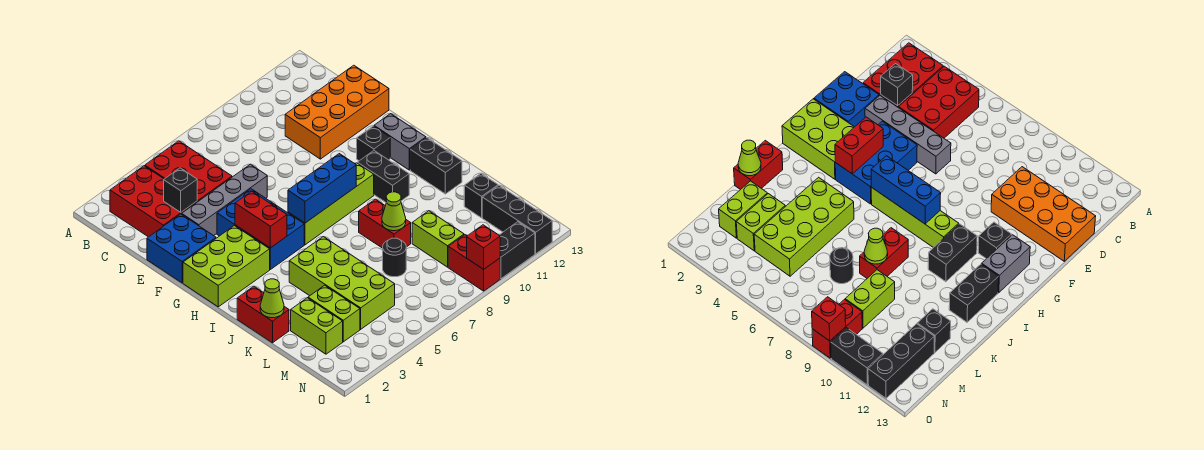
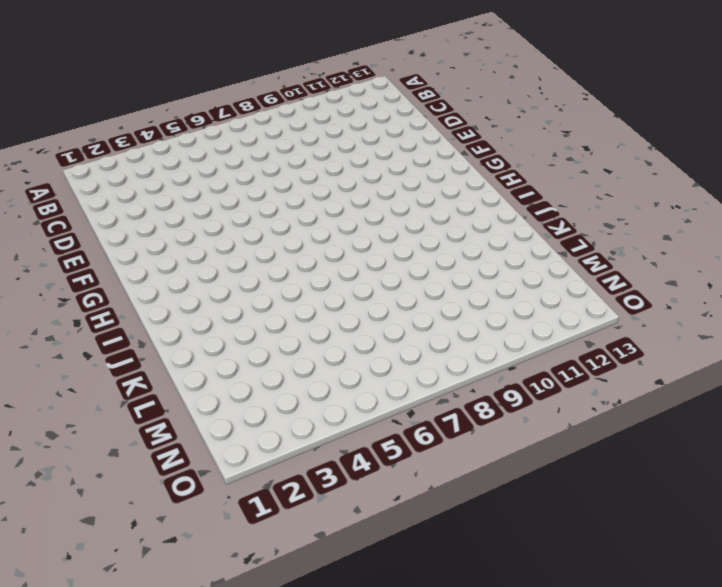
none -> red 2x3 brick [110,166,197,237]
none -> red 2x3 brick [145,141,232,202]
none -> orange 2x4 brick [285,65,389,159]

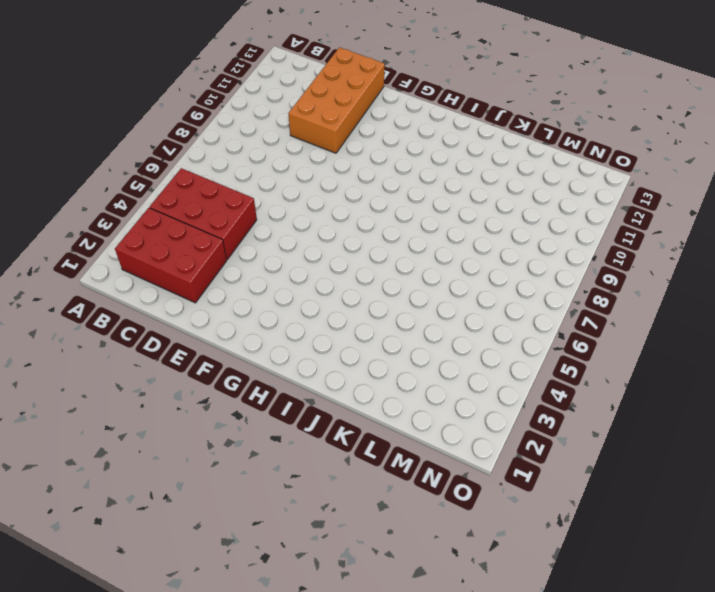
none -> blue 2x2 brick [147,214,216,283]
none -> grey 1x4 brick [182,164,267,236]
none -> blue 2x3 brick [217,189,304,269]

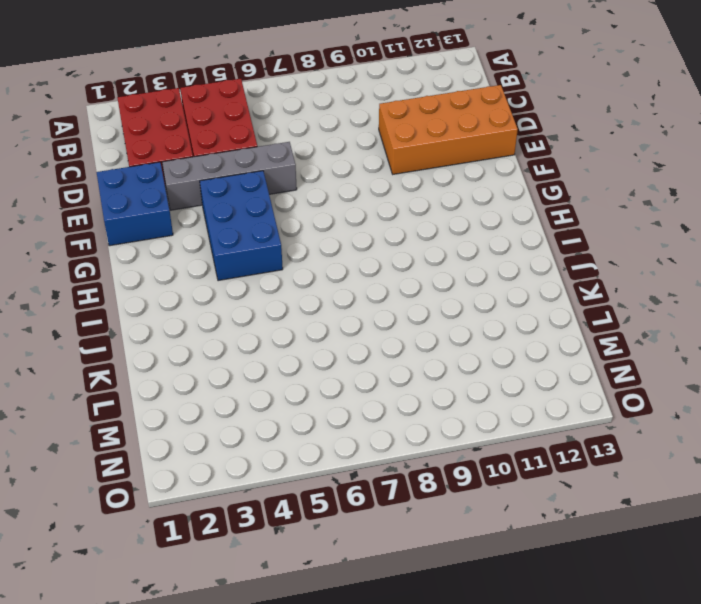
none -> lime 2x3 brick [183,226,270,307]
none -> black 1x1 brick [357,126,390,161]
none -> grey 1x2 brick [374,114,426,170]

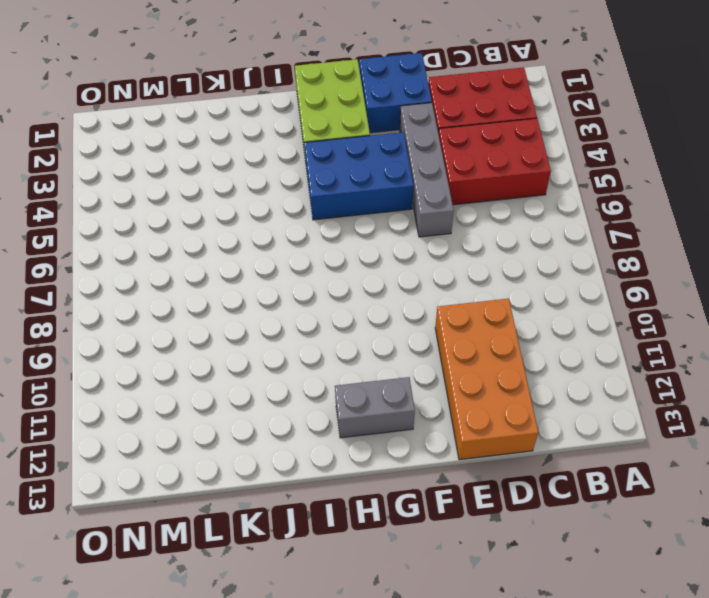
none -> black 1x1 brick [357,126,390,161]
none -> lime 1x4 brick [288,163,374,245]
none -> black 1x2 brick [357,151,409,202]

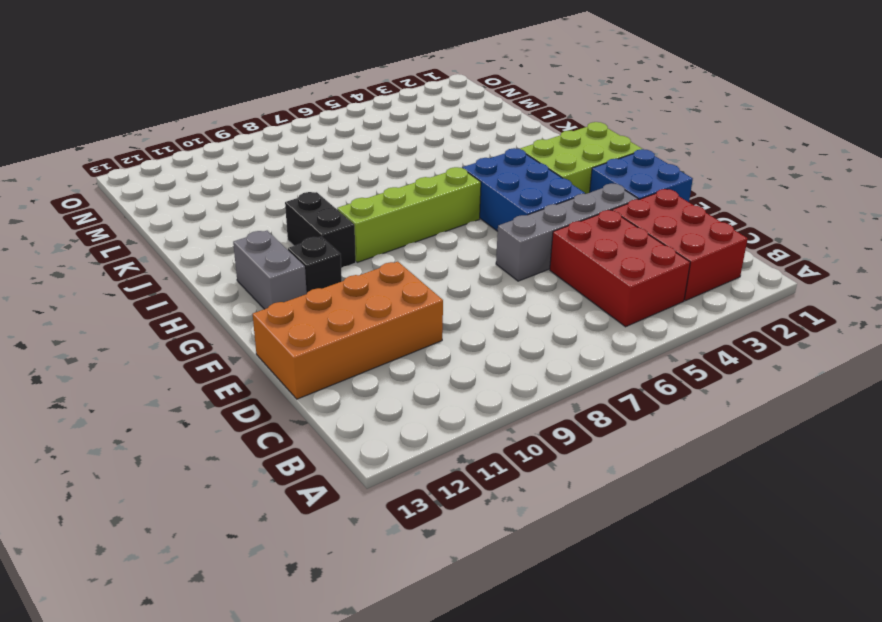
none -> black 1x2 brick [410,138,462,194]
none -> red 1x2 brick [237,286,289,343]
none -> lime 2x4 brick [289,237,395,329]

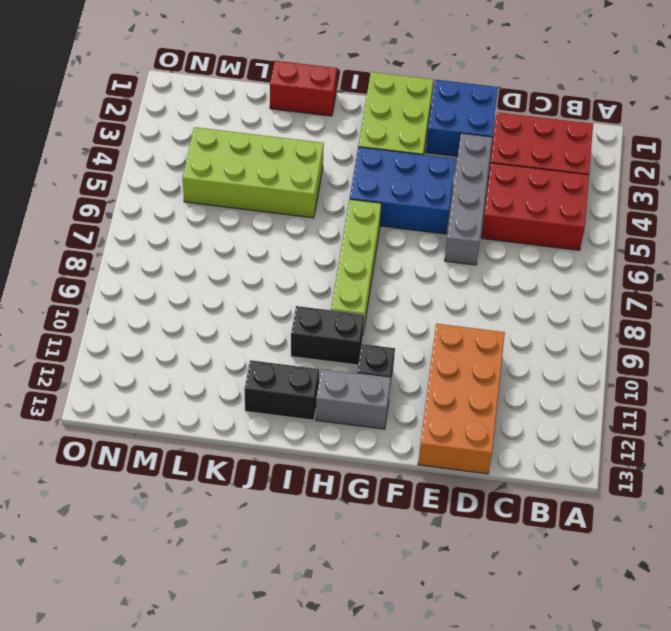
none -> red 1x2 brick [359,199,411,248]
none -> lime 1x2 brick [291,298,343,354]
none -> lime 1x2 brick [308,285,360,342]

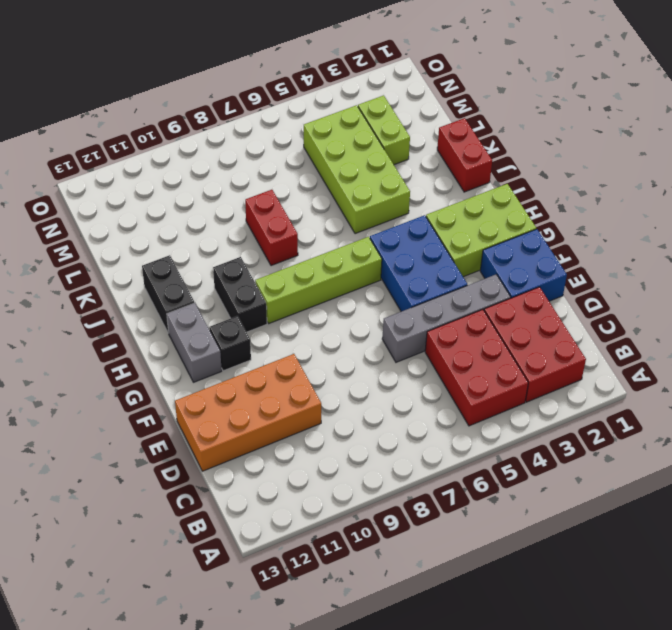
none -> lime 1x2 brick [291,298,343,354]
none -> black 1x1 round brick [383,238,406,277]
none -> lime 1x2 brick [412,211,464,267]

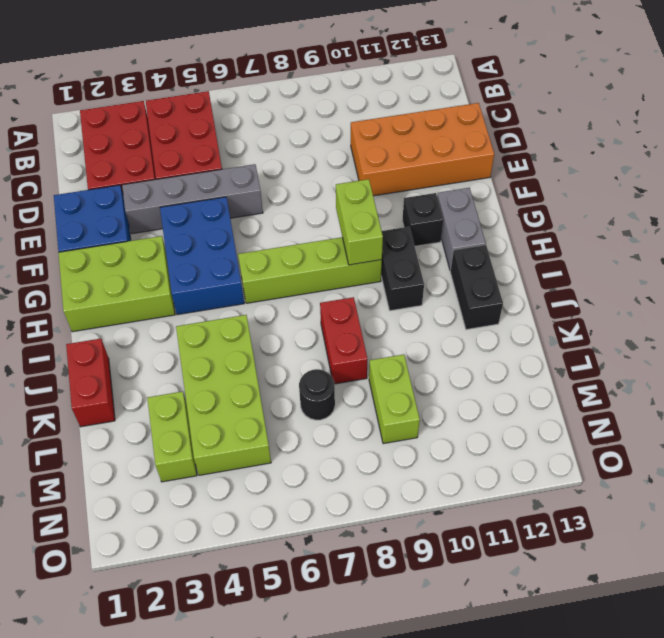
lime 1x2 brick [336,179,383,265] -> lime 1x2 brick moved to [291,298,343,354]
none -> black 1x1 brick [464,174,498,218]
none -> black 1x3 brick [482,185,552,254]
none -> red 1x2 brick [448,235,500,291]

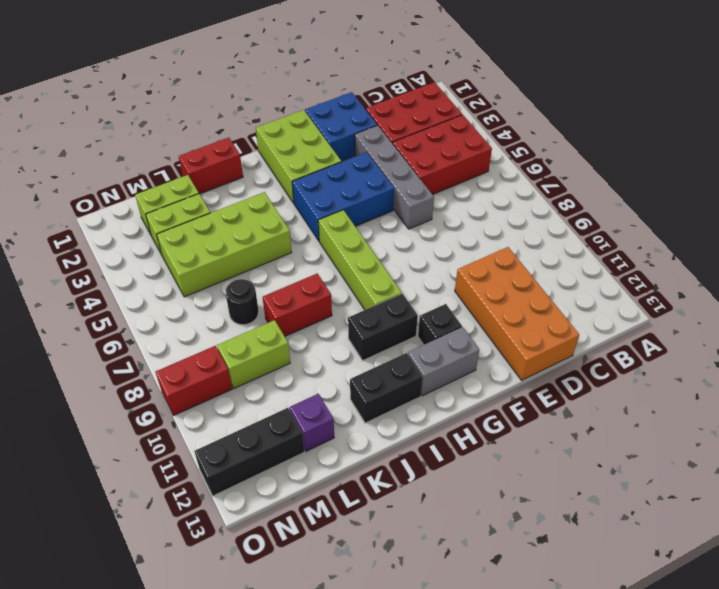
purple 1x1 brick [290,394,334,451] -> black 1x1 brick [464,174,498,218]
none -> black 1x2 brick [499,222,535,279]
none -> black 1x1 brick [164,168,197,212]
none -> red 1x2 brick [235,191,287,248]

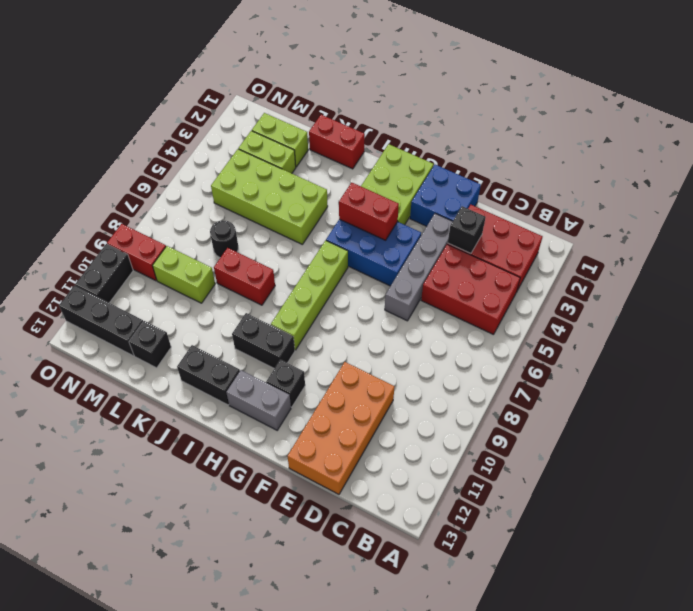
none -> blue 1x3 brick [288,154,356,223]
none -> lime 1x1 cone [260,279,284,318]
none -> lime 1x1 cone [382,192,406,231]

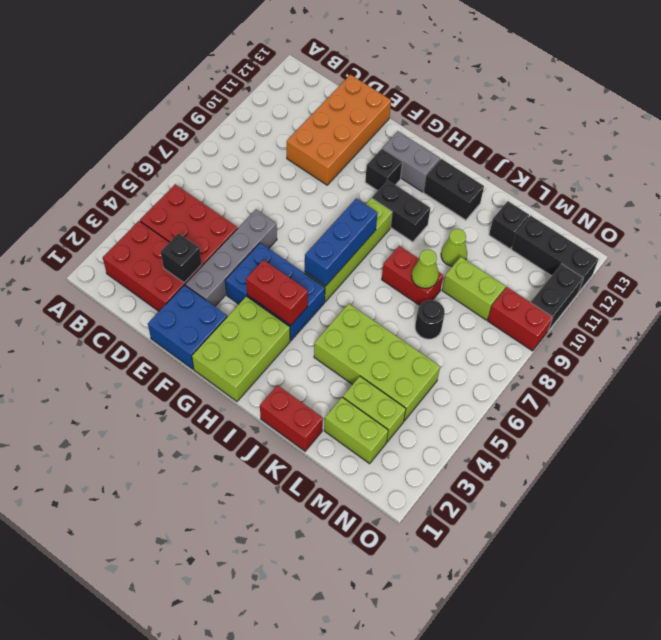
lime 1x1 cone [441,229,467,266] -> lime 1x1 cone moved to [260,279,284,318]
none -> red 1x1 brick [467,225,500,269]

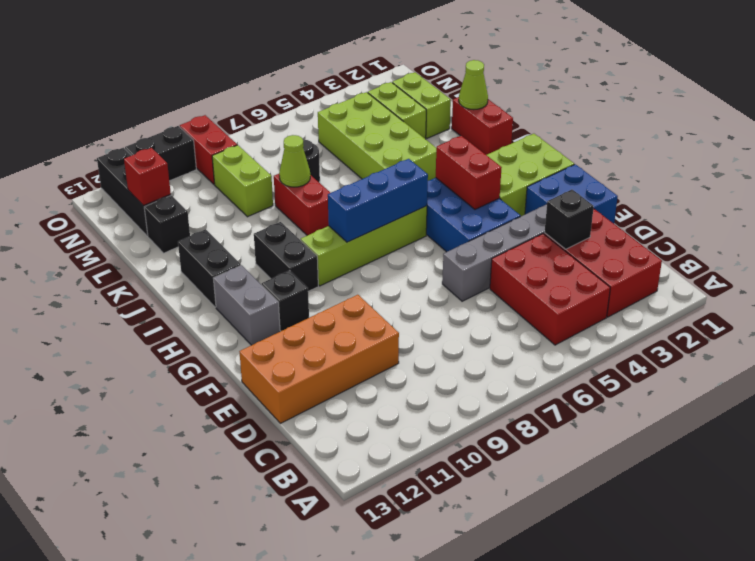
red 1x1 brick [124,148,171,206] -> red 1x1 brick moved to [467,225,500,269]

